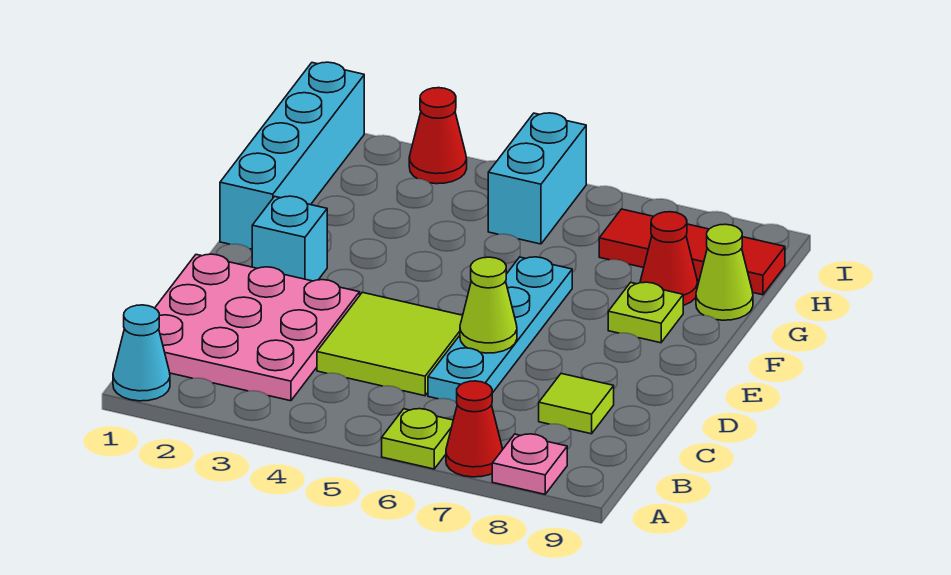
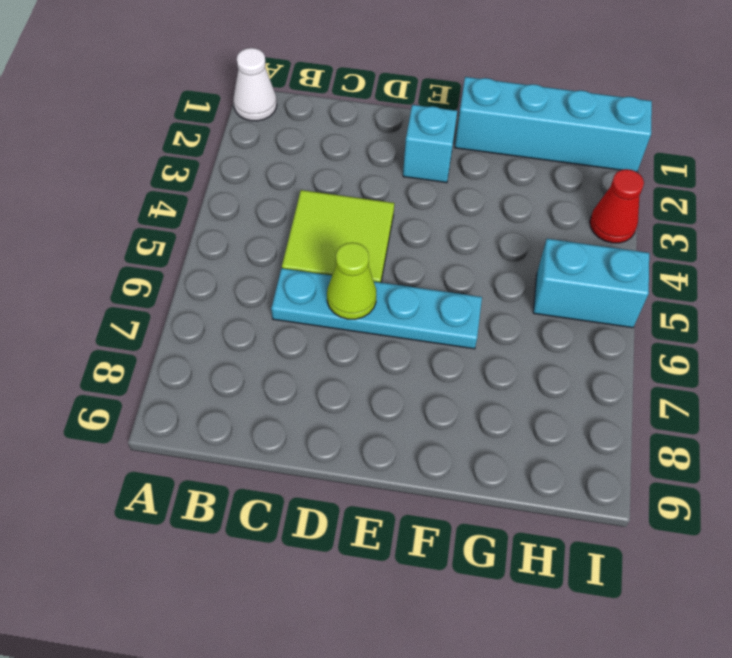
white 1x1 cone [233,48,277,121] -> cyan 1x1 cone [113,305,170,401]
none -> lime 1x1 plate [382,409,453,469]
none -> red 1x1 cone [446,381,503,477]
none -> pink 1x1 plate [492,434,567,494]

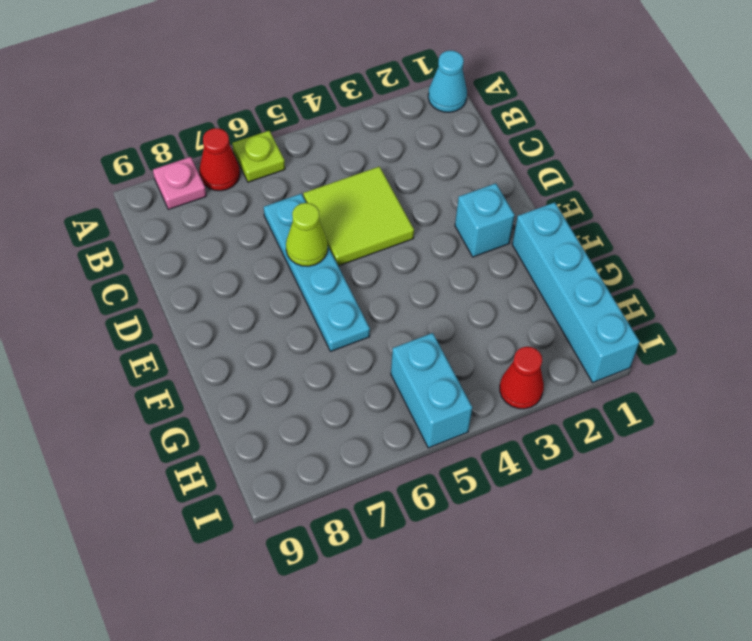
none -> pink 3x3 plate [155,254,360,401]
none -> lime 1x1 tile [539,374,614,434]
none -> lime 1x1 plate [608,282,683,343]

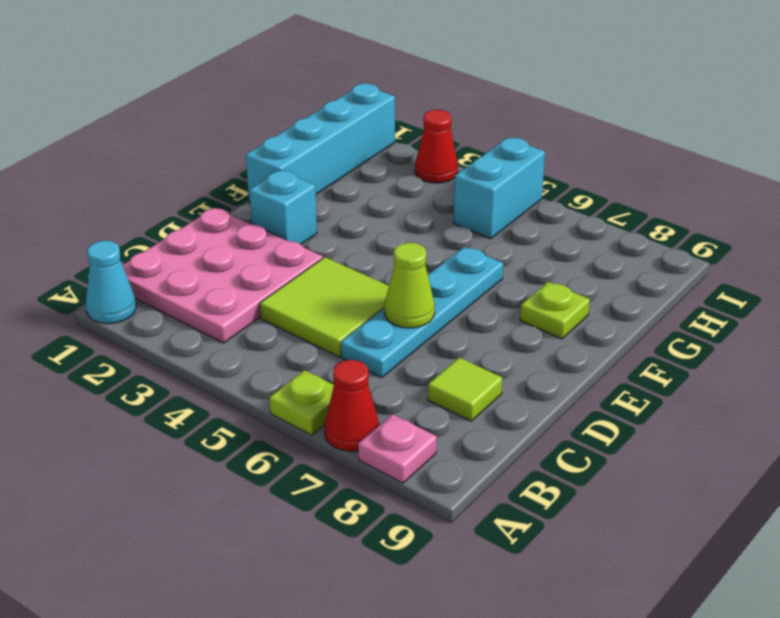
none -> red 1x1 cone [640,212,698,306]
none -> lime 1x1 cone [696,224,753,320]
none -> red 1x3 tile [599,209,785,295]

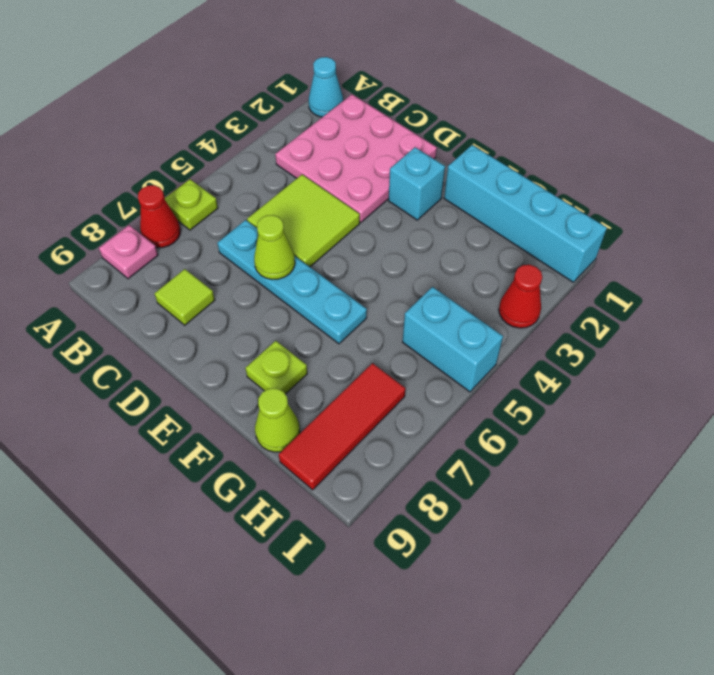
none -> red 1x1 cone [640,212,698,306]

